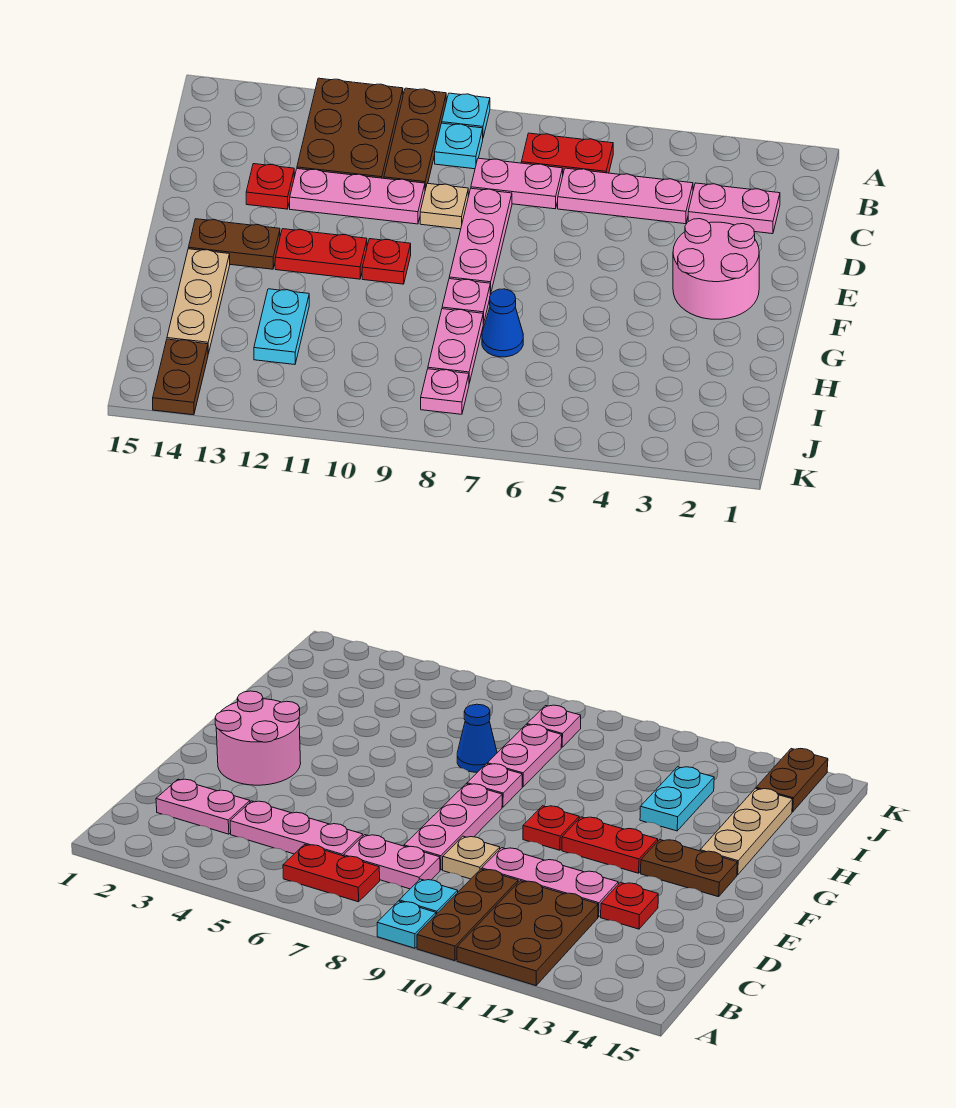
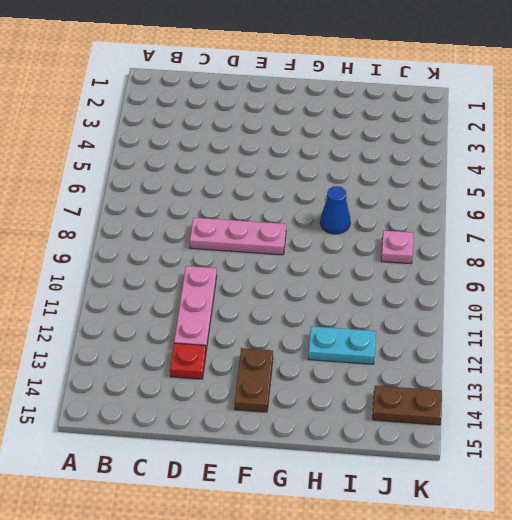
none -> cyan 1x1 plate [442,93,490,137]
none -> brown 1x3 plate [384,88,446,189]
none -> brown 2x3 plate [297,78,403,178]

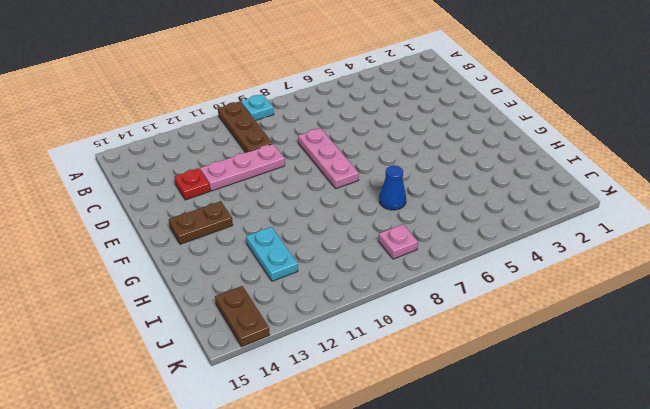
none -> brown 2x3 plate [297,78,403,178]
none -> red 1x2 plate [521,133,613,173]
none -> cyan 1x1 plate [435,123,483,169]

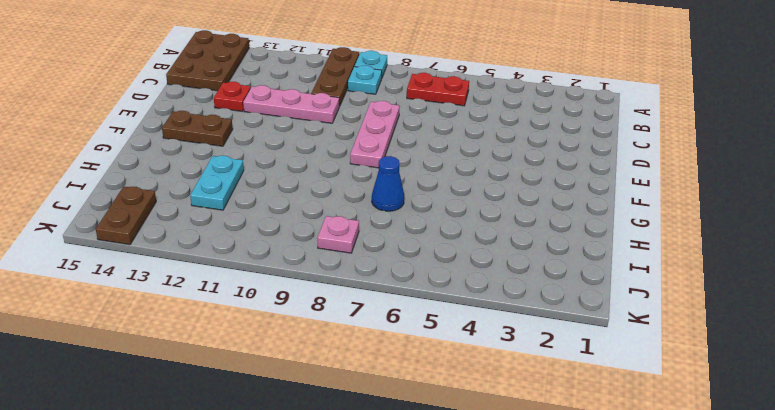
brown 2x3 plate [166,30,249,91] -> brown 2x3 plate moved to [297,78,403,178]
none -> pink 1x2 plate [688,183,780,234]
none -> pink 1x3 plate [558,168,693,224]
none -> pink 1x2 plate [471,158,563,209]

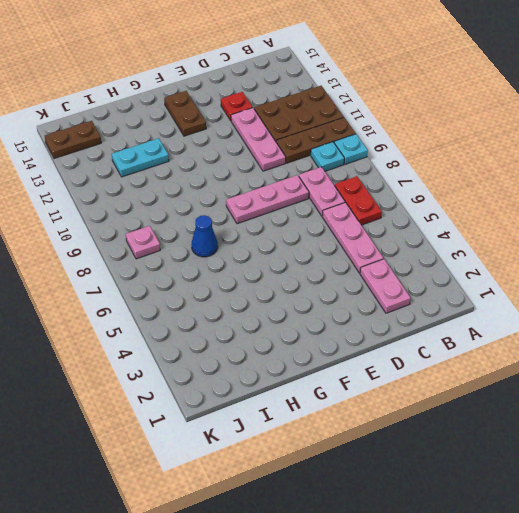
none -> tan 1x1 plate [420,183,468,229]
none -> pink 2x2 round brick [673,219,759,319]
none -> red 1x1 plate [362,239,411,284]

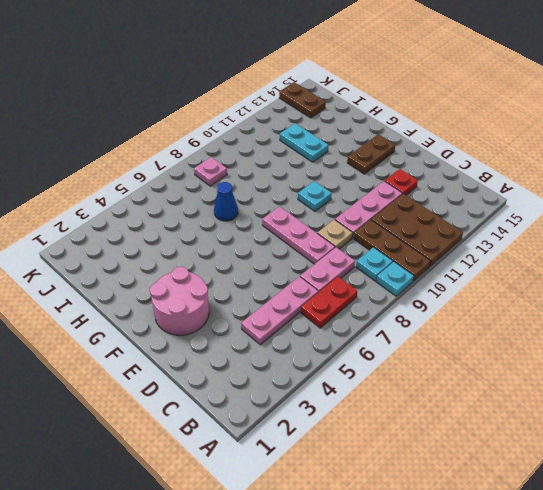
cyan 1x1 plate [298,181,332,211] -> red 1x1 plate [362,239,411,284]
none -> pink 1x2 plate [688,183,780,234]
none -> red 1x2 plate [275,229,367,279]
none -> pink 1x1 plate [442,279,490,324]

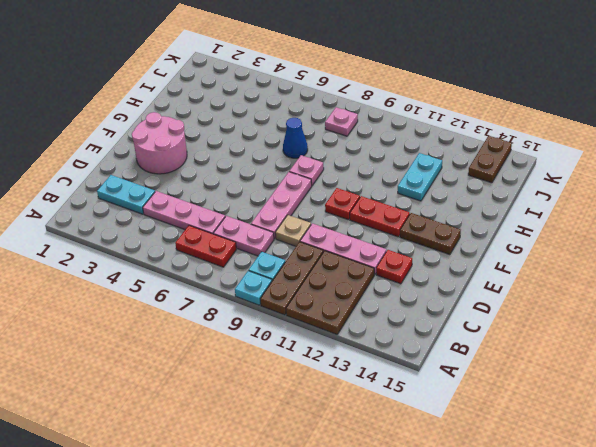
cyan 1x2 plate [97,175,155,214] -> pink 1x2 plate [688,183,780,234]
none -> tan 1x3 plate [167,249,230,354]
none -> pink 1x2 plate [428,309,483,383]

